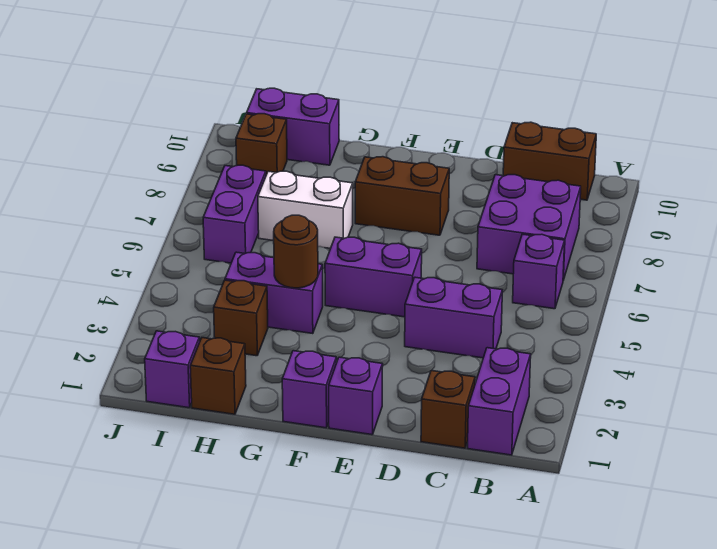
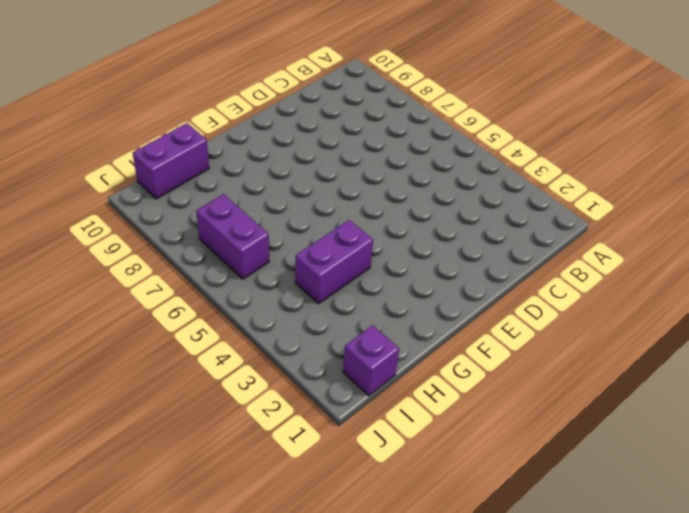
none -> purple 1x2 brick [468,348,531,455]
none -> purple 1x1 brick [513,234,565,309]
none -> purple 2x2 brick [477,175,581,280]

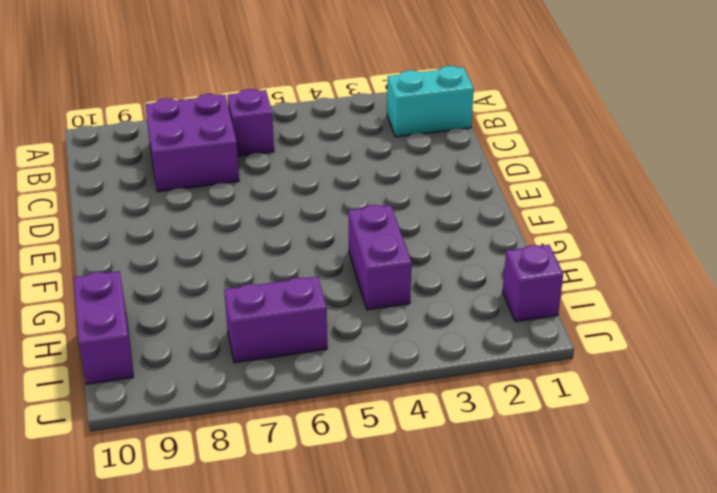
cyan 1x2 brick [387,66,474,137] -> purple 1x2 brick [468,348,531,455]
none -> brown 1x2 brick [503,122,596,200]
none -> brown 1x1 brick [421,371,475,448]
none -> purple 1x2 brick [405,277,502,358]

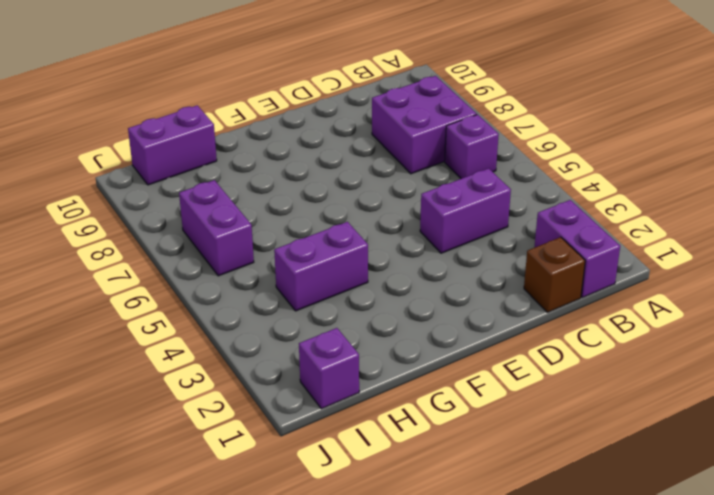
none -> brown 1x2 brick [503,122,596,200]
none -> purple 1x1 brick [329,357,383,435]
none -> purple 1x2 brick [325,237,422,317]

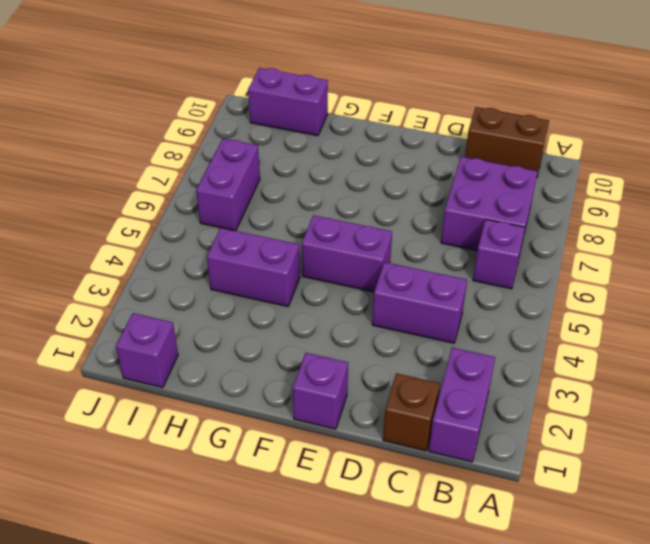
none -> brown 1x2 brick [355,157,449,235]
none -> purple 1x1 brick [282,351,336,428]
none -> white 1x2 brick [258,171,353,249]

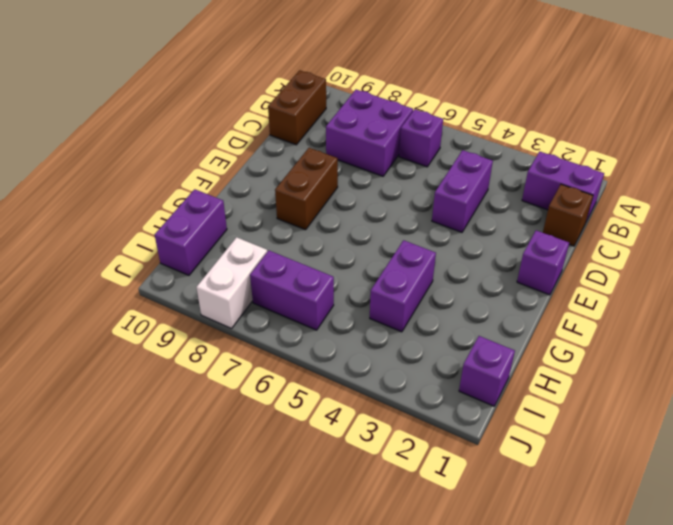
white 1x2 brick [196,237,267,329] -> white 1x2 brick moved to [258,171,353,249]
none -> purple 1x2 brick [325,237,422,317]
none -> purple 1x1 brick [282,351,336,428]
none -> brown 1x1 brick [190,338,246,414]

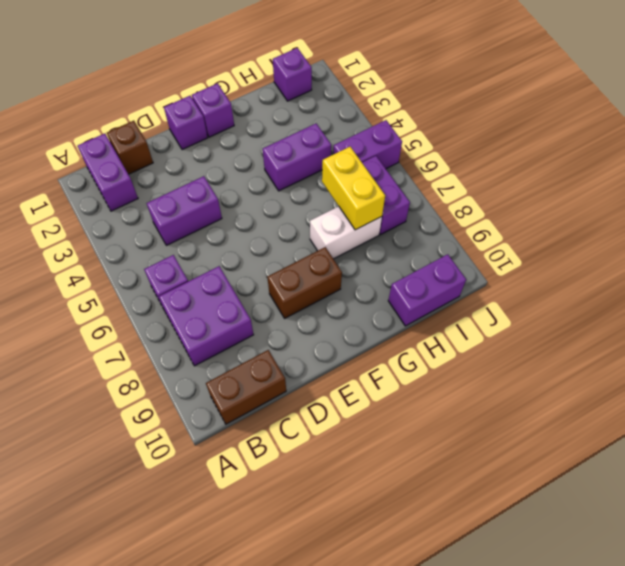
yellow 1x2 brick [322,147,385,230] -> none
purple 1x2 brick [333,120,402,169] -> purple 1x2 brick moved to [325,237,422,317]
none -> brown 1x1 brick [190,338,246,414]
none -> brown 1x1 brick [214,280,268,356]
none -> brown 1x1 brick [236,114,287,175]

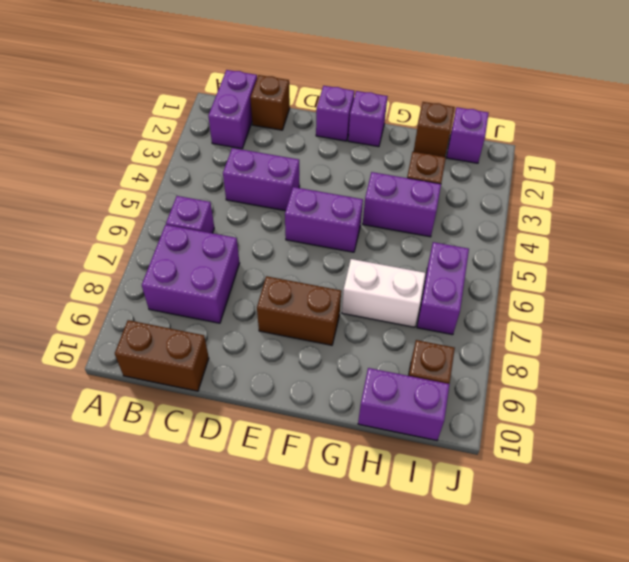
none -> brown 1x1 round brick [274,215,318,288]

